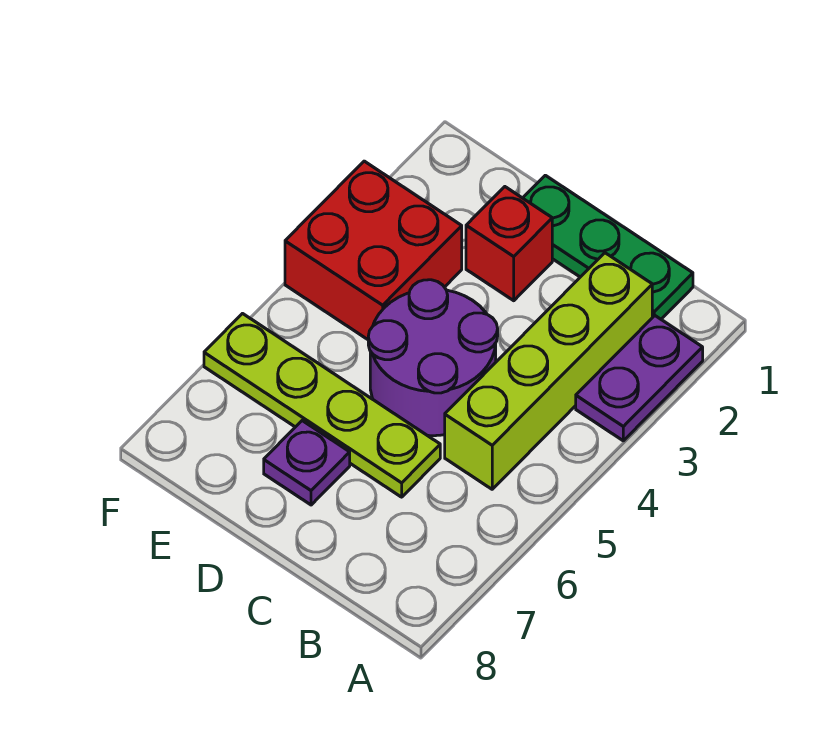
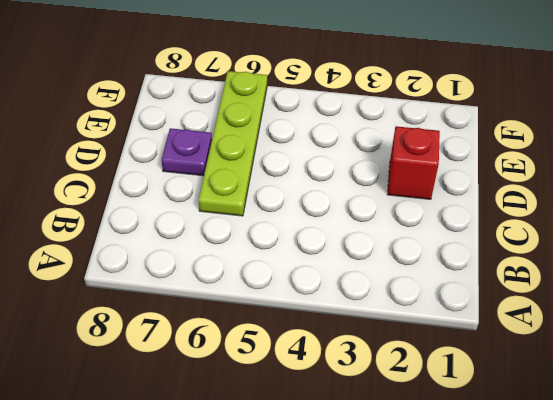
none -> purple 1x2 plate [576,316,703,441]
none -> green 1x3 plate [523,175,693,319]

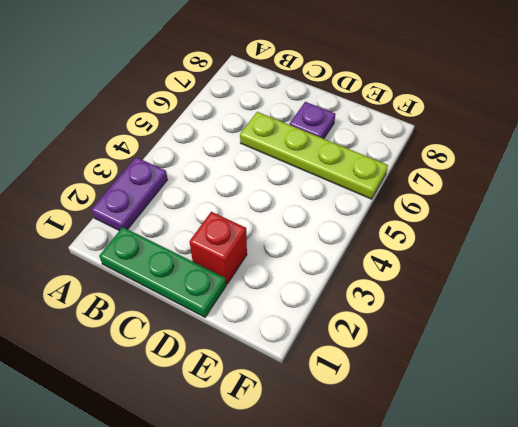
none -> lime 1x4 brick [445,253,652,489]
none -> purple 2x2 round brick [368,280,498,436]

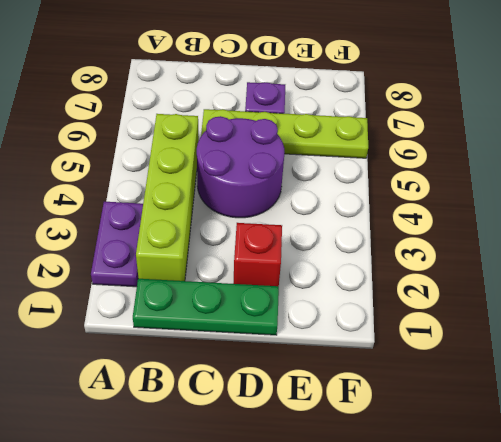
none -> red 2x2 brick [285,161,462,339]

